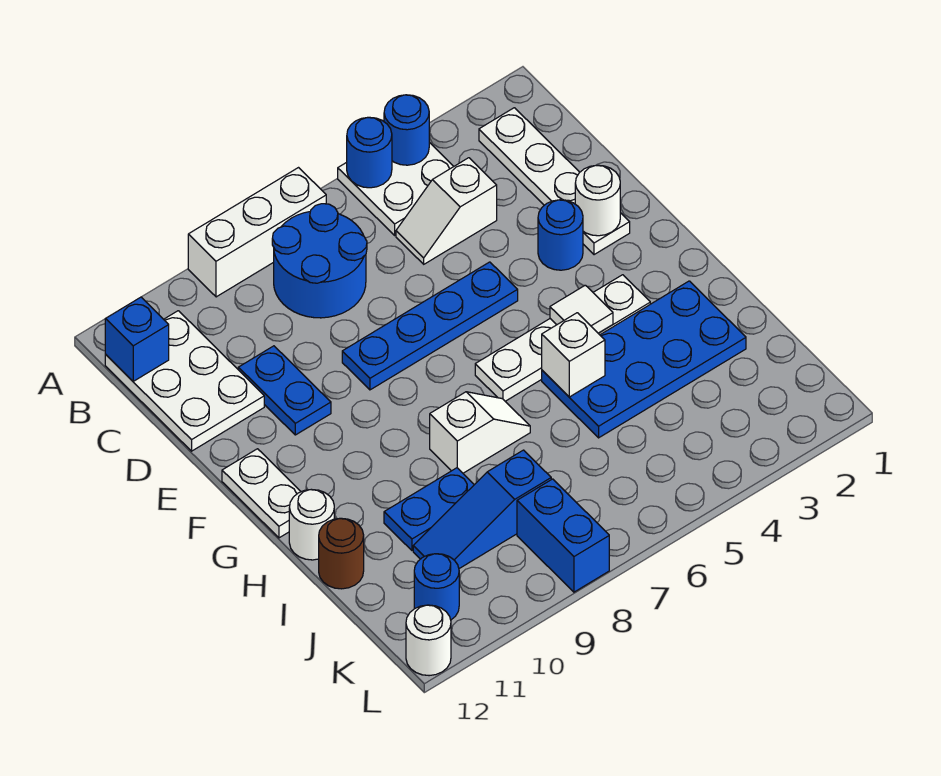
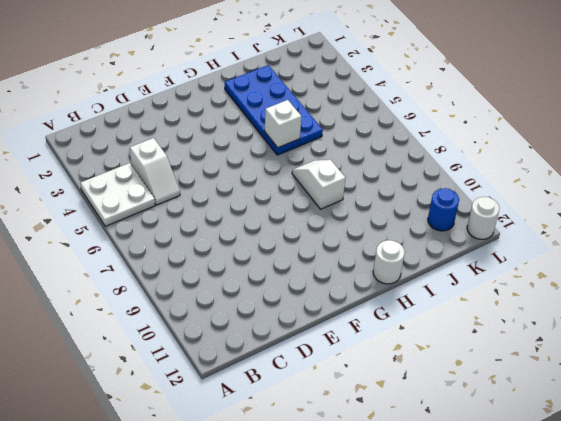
none -> white 1x3 brick [188,168,326,297]
none -> white 1x4 plate [479,108,630,255]
none -> blue 2x2 round brick [272,204,367,318]

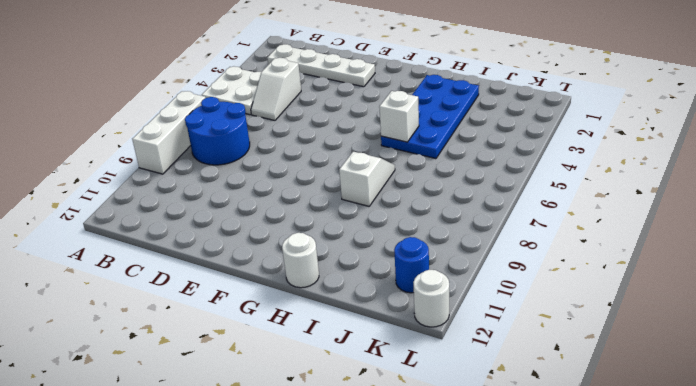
none -> white 2x3 plate [105,311,264,451]
none -> blue 1x2 plate [238,346,331,435]
none -> blue 1x1 round brick [538,200,583,270]

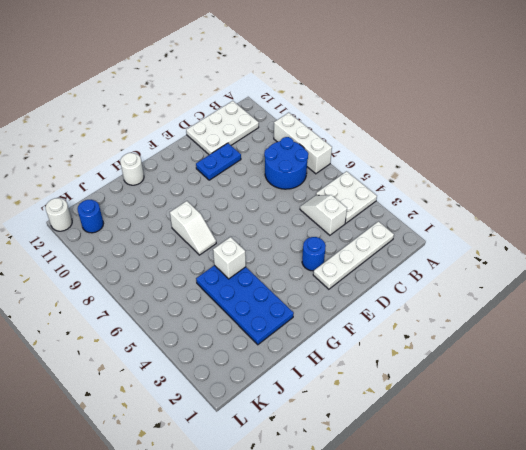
none -> blue 1x4 plate [342,262,518,390]
none -> white 1x2 plate [222,449,301,538]
none -> white 1x4 plate [475,275,650,401]

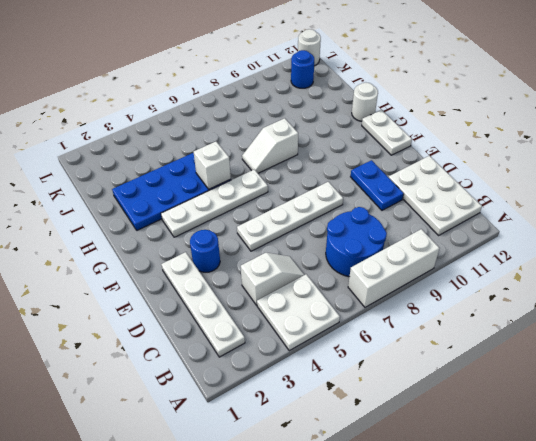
white 1x4 plate [237,182,343,251] -> blue 1x4 plate [342,262,518,390]
none -> blue 1x2 plate [384,468,474,550]
none -> brown 1x1 round brick [319,518,364,589]
none -> blue 1x3 slope [413,450,551,569]

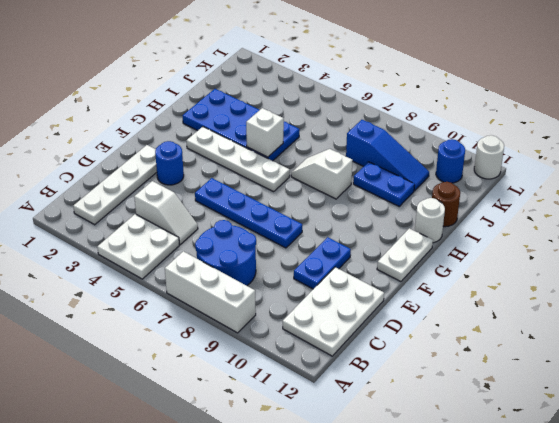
none -> blue 1x2 brick [517,479,609,592]
none -> blue 1x1 round brick [384,95,429,165]
none -> blue 1x1 round brick [347,117,392,188]

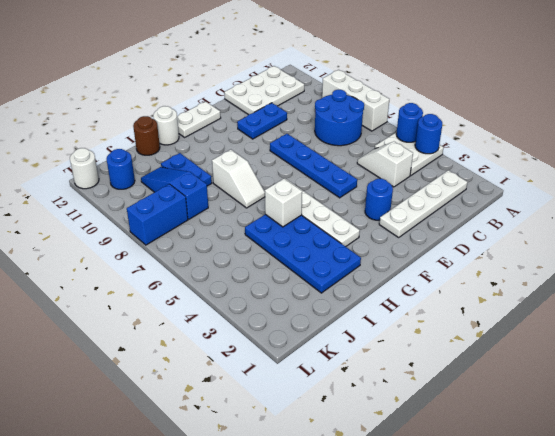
none -> blue 1x1 brick [105,297,169,381]
none -> white 1x1 round brick [575,165,620,236]
none -> white 1x1 tile [550,285,613,333]

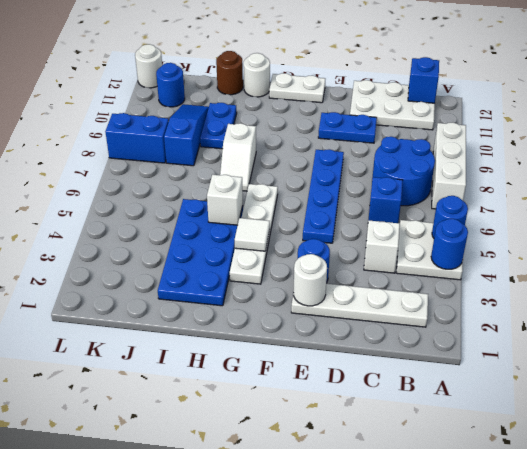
blue 1x1 brick [368,177,403,223] -> none

